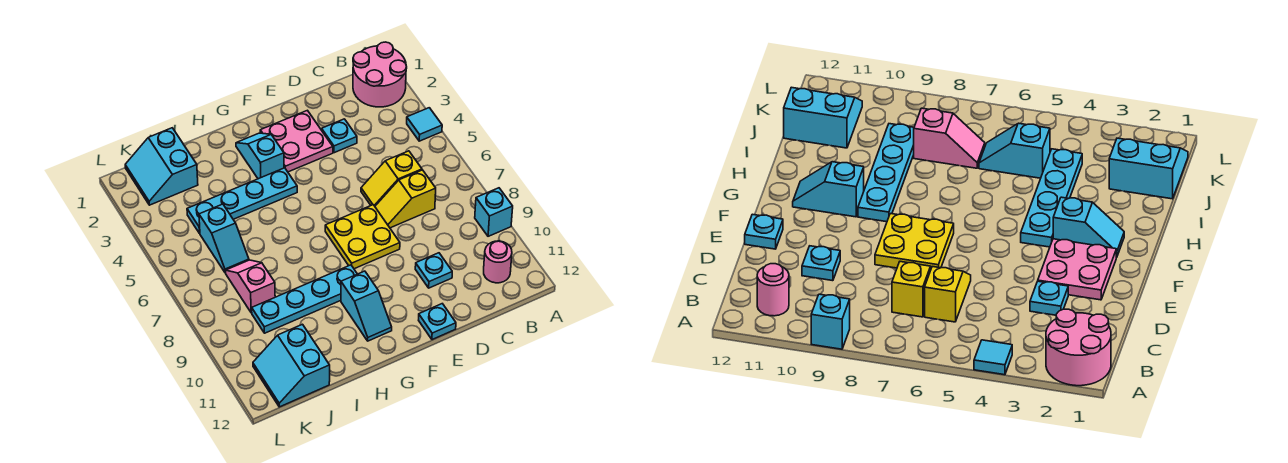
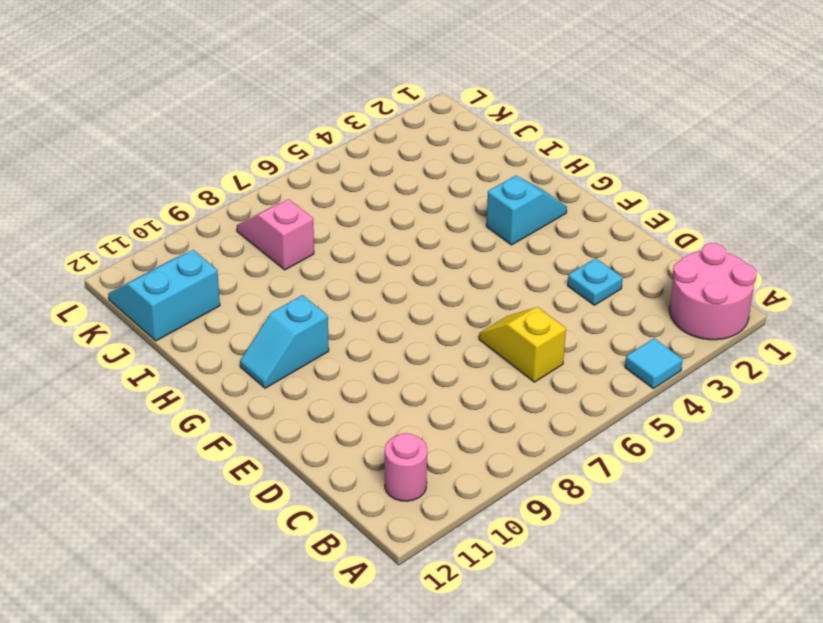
pink 1x2 slope [237,199,314,270] -> pink 1x2 slope turned to [226,260,275,313]
none -> cyan 1x1 brick [475,188,513,236]
none -> yellow 1x2 slope [375,170,436,228]
none -> cyan 1x1 plate [415,253,452,288]

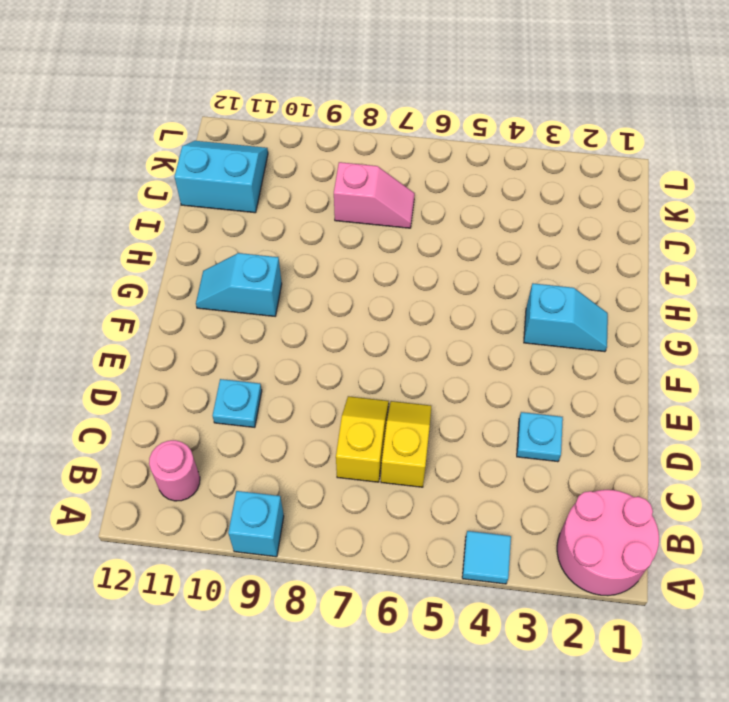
none -> pink 2x2 plate [260,110,333,172]
none -> yellow 2x2 plate [325,205,400,269]
none -> cyan 1x1 plate [419,304,456,340]

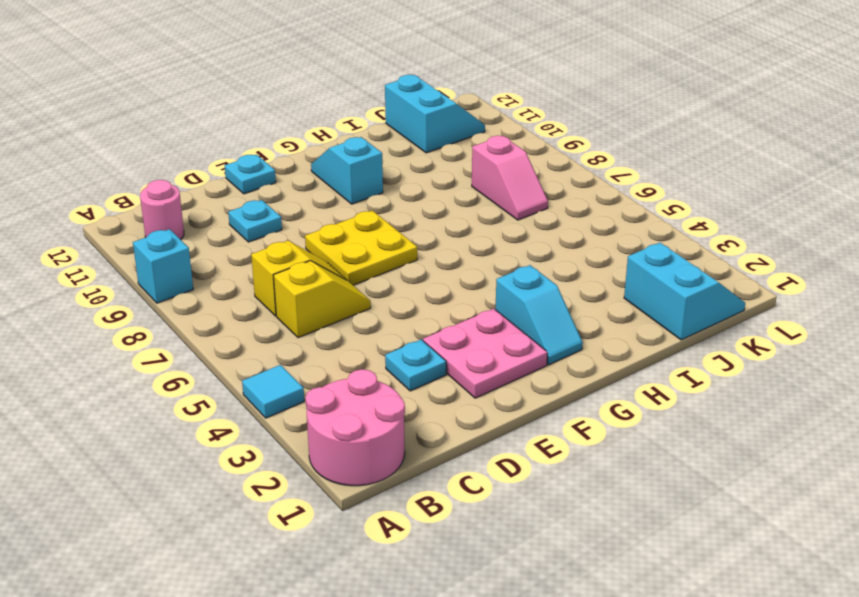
none -> cyan 1x4 plate [187,168,297,233]
none -> cyan 1x4 plate [252,265,357,333]
none -> cyan 1x2 slope [199,204,249,273]

